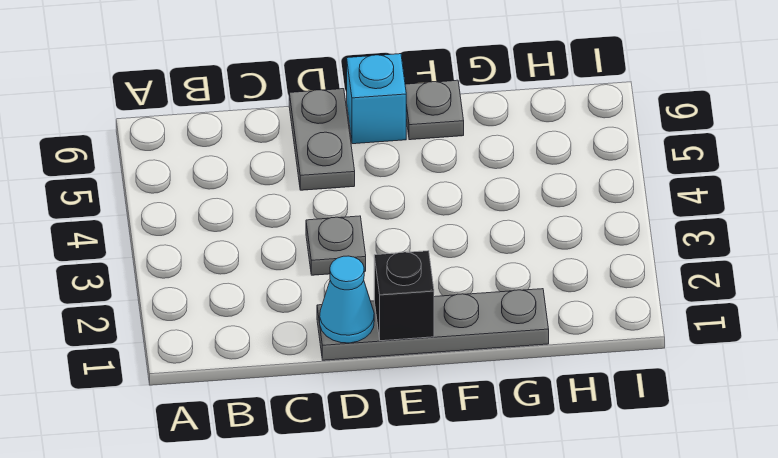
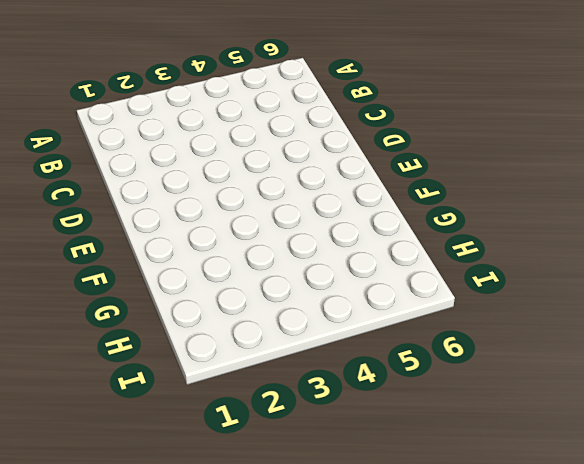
none -> grey 1x4 plate [317,289,549,360]
none -> grey 1x1 plate [306,216,366,275]

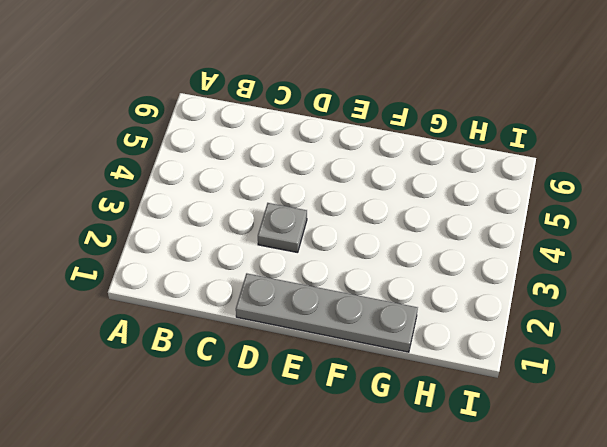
none -> grey 1x2 plate [289,89,355,190]
none -> cyan 1x1 brick [347,54,406,144]

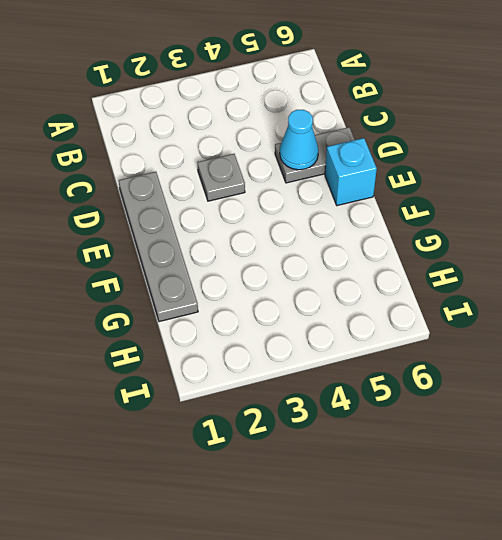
cyan 1x1 cone [280,110,318,170] -> cyan 1x1 cone moved to [320,256,374,343]
none -> grey 1x1 plate [405,80,464,140]
none -> black 1x1 brick [374,251,434,341]

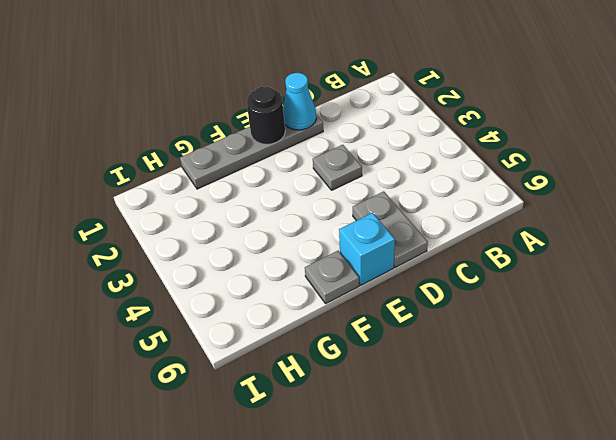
black 1x1 round brick [247,87,285,144] -> black 1x1 brick [374,251,434,341]

